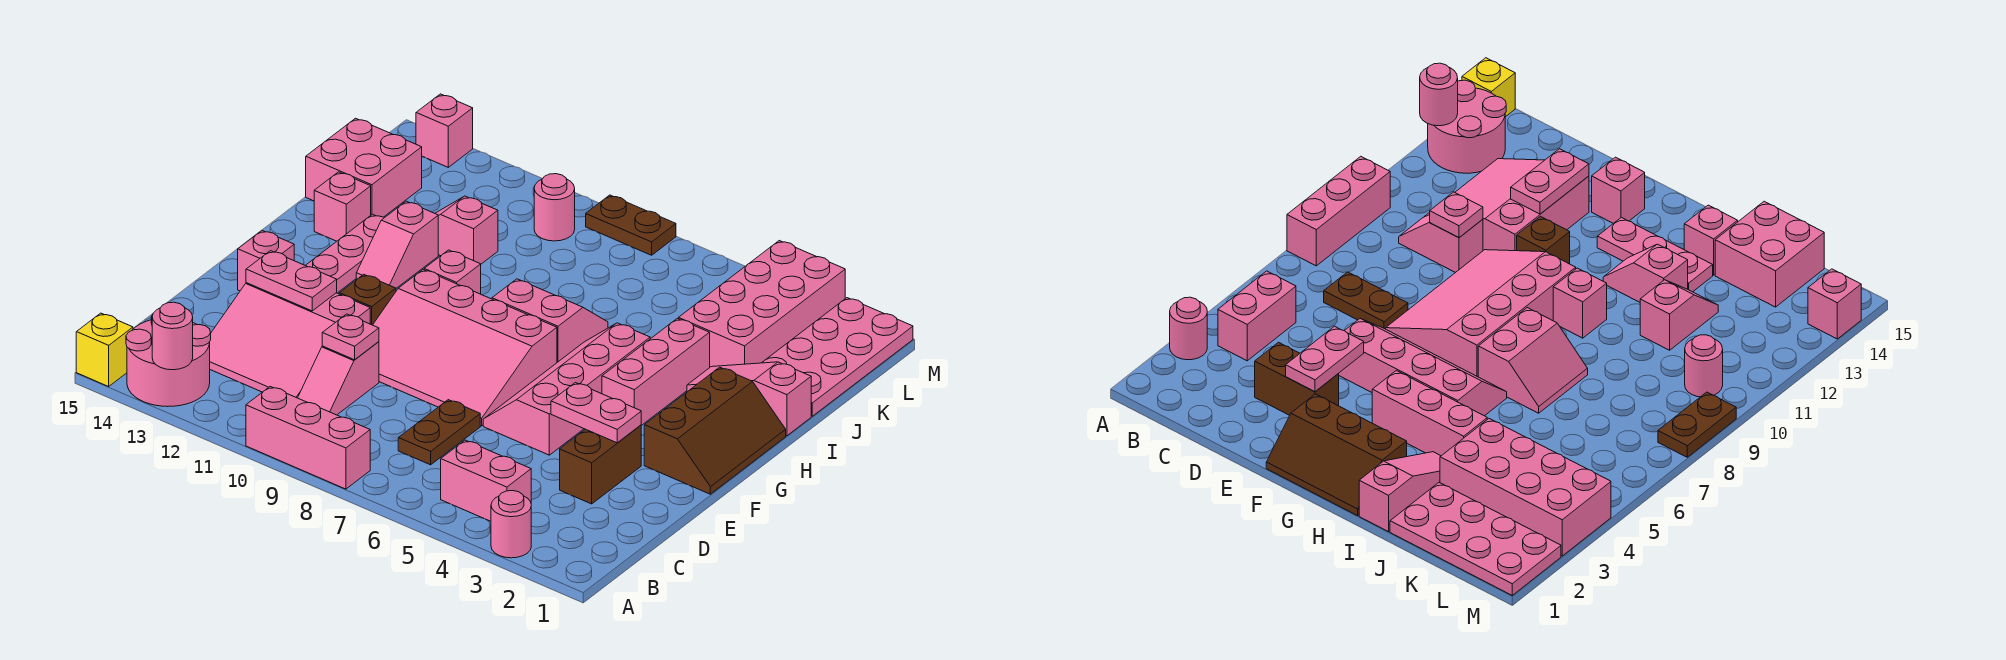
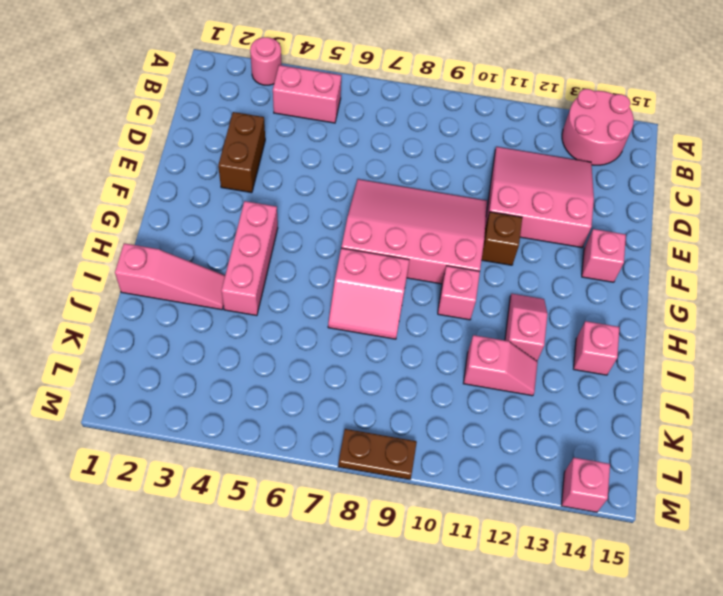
none -> pink 1x3 brick [246,386,370,489]
none -> yellow 1x1 brick [76,313,133,386]
none -> brown 1x2 plate [398,400,480,465]
none -> pink 1x2 slope [298,342,379,415]

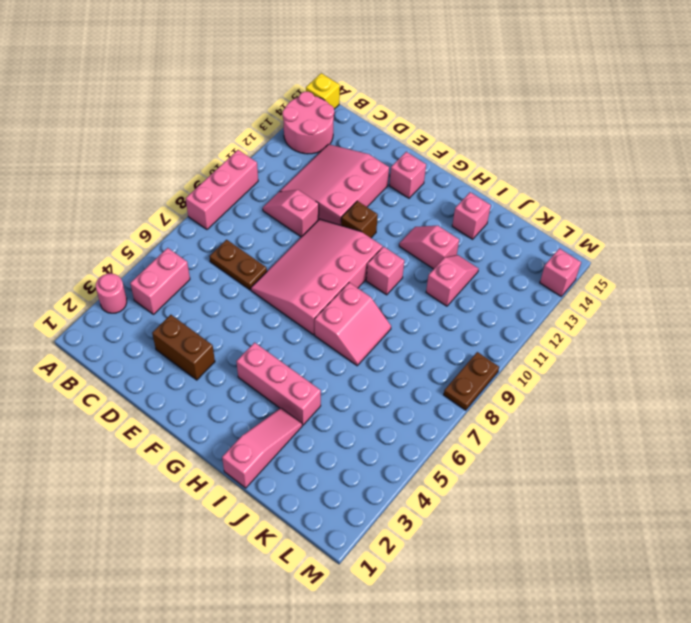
none -> pink 2x4 slope [483,323,650,455]
none -> brown 2x3 slope [644,367,786,494]
none -> pink 1x3 plate [305,214,384,293]
none -> pink 2x4 plate [762,298,913,416]

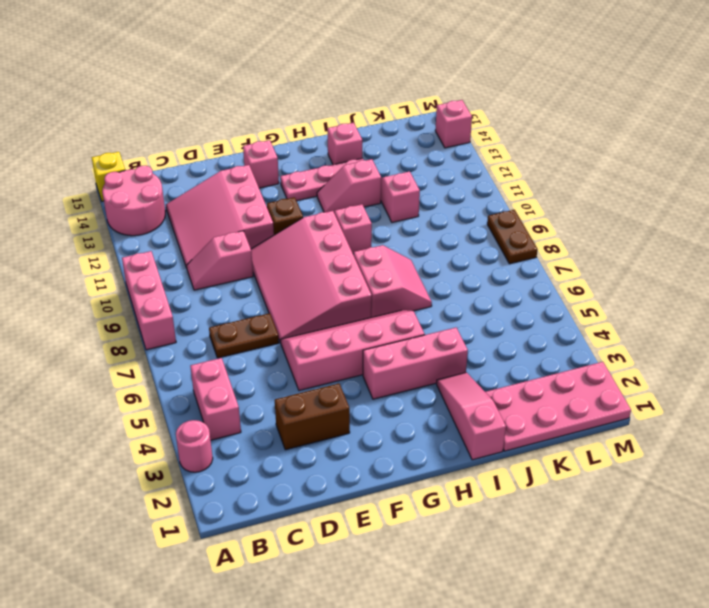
none -> brown 2x3 slope [644,367,786,494]
none -> pink 2x4 brick [679,241,845,367]
none -> pink 2x2 brick [306,118,422,217]
none -> pink 1x1 round brick [534,174,575,241]

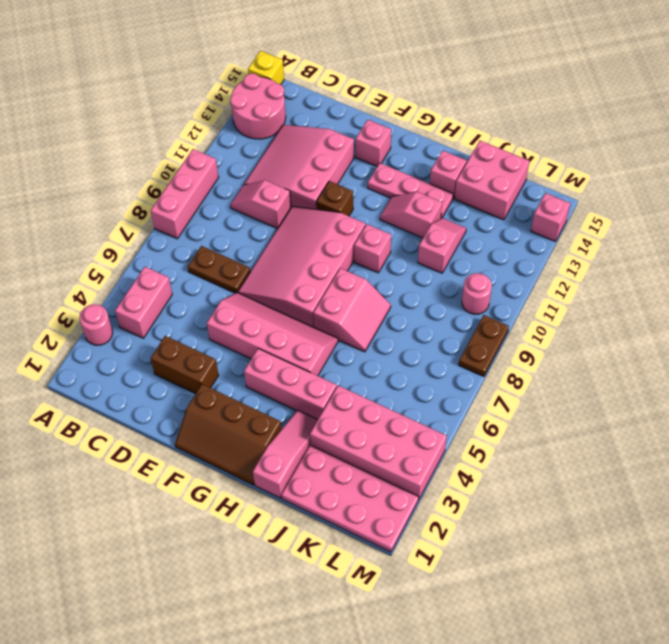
none -> pink 1x1 round brick [152,302,193,370]
none -> pink 1x1 plate [322,314,379,360]
none -> pink 1x2 plate [551,383,641,443]
none -> pink 1x2 plate [246,251,337,311]

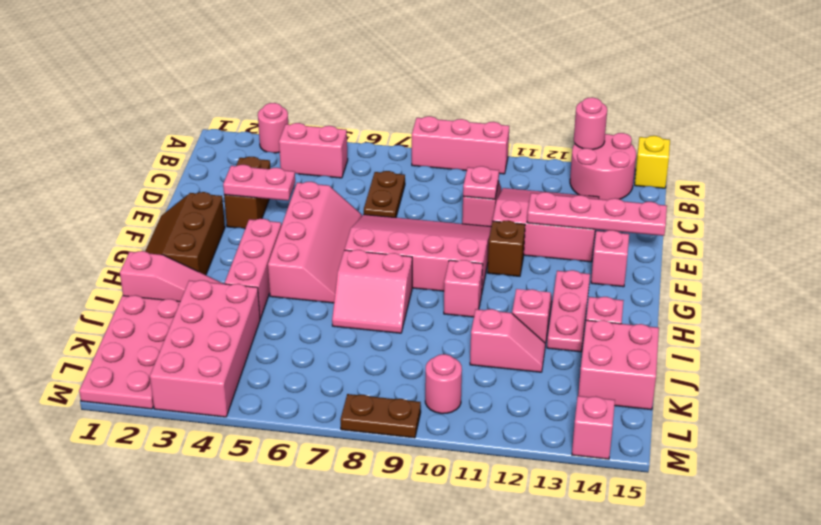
pink 1x4 plate [527,192,667,236] -> pink 1x2 plate [246,251,337,311]

